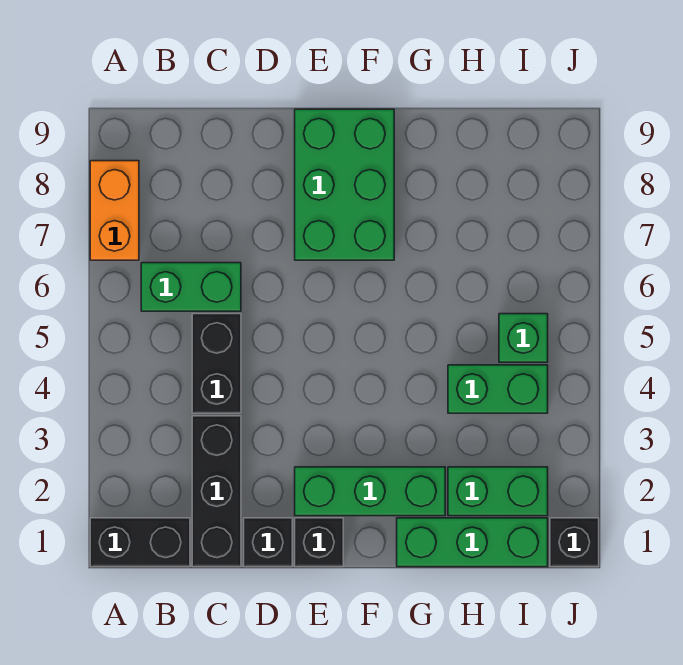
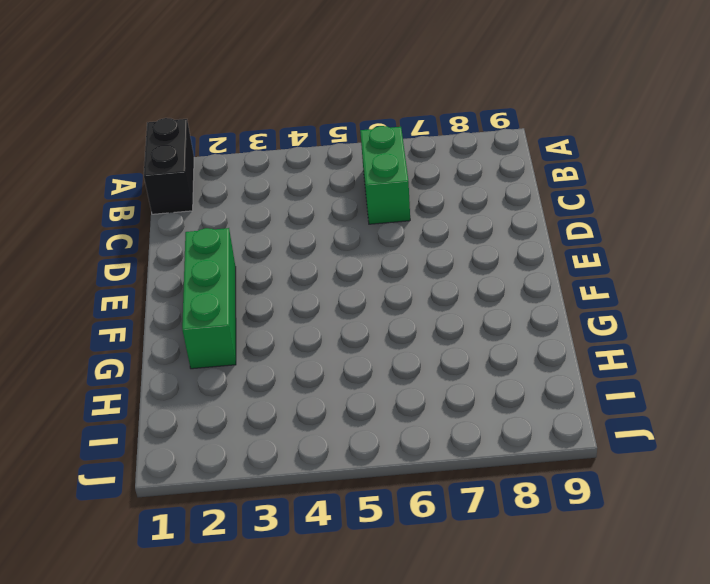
none -> orange 1x2 brick [90,161,139,260]
none -> black 1x3 brick [192,416,241,567]
none -> black 1x2 brick [192,314,241,413]

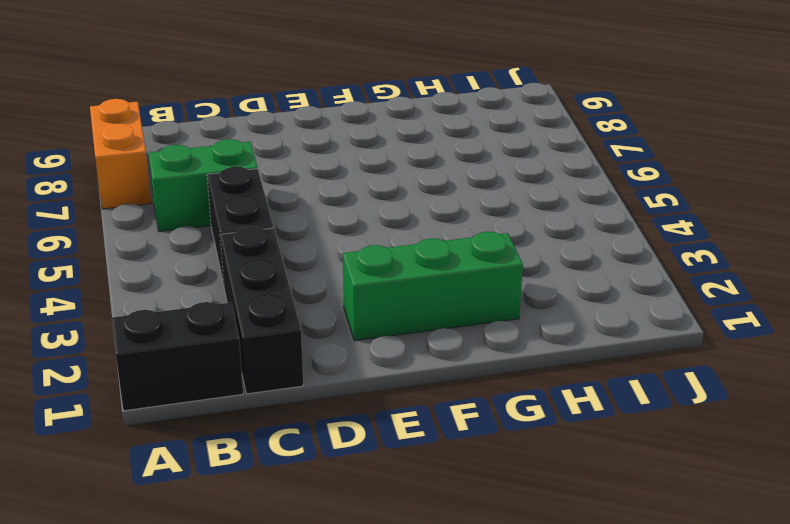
none -> black 1x1 brick [244,518,292,567]
none -> black 1x1 brick [295,518,343,567]
none -> green 2x3 brick [295,109,394,260]

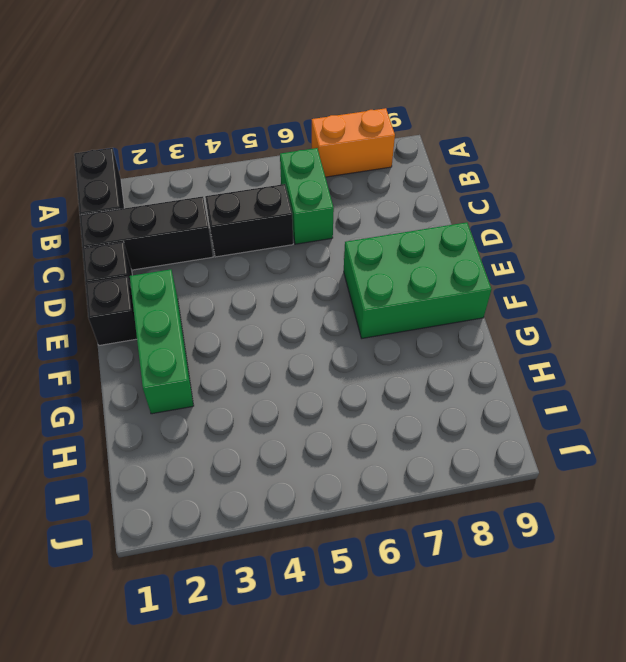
none -> green 1x3 brick [397,518,548,567]
none -> green 1x2 brick [448,467,548,516]
none -> green 1x2 brick [448,365,548,413]

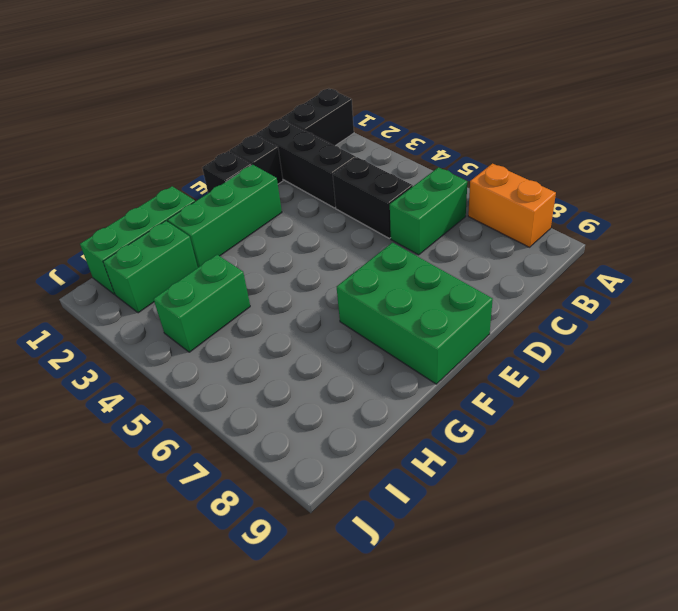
none -> green 1x1 brick [499,314,548,362]
none -> black 1x1 brick [550,518,599,567]

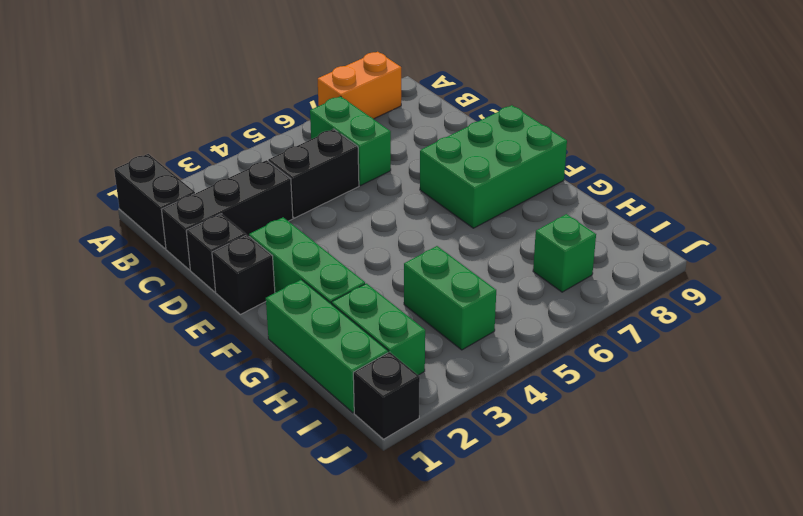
green 1x1 brick [533,214,596,292] -> green 1x1 brick moved to [499,314,548,362]

